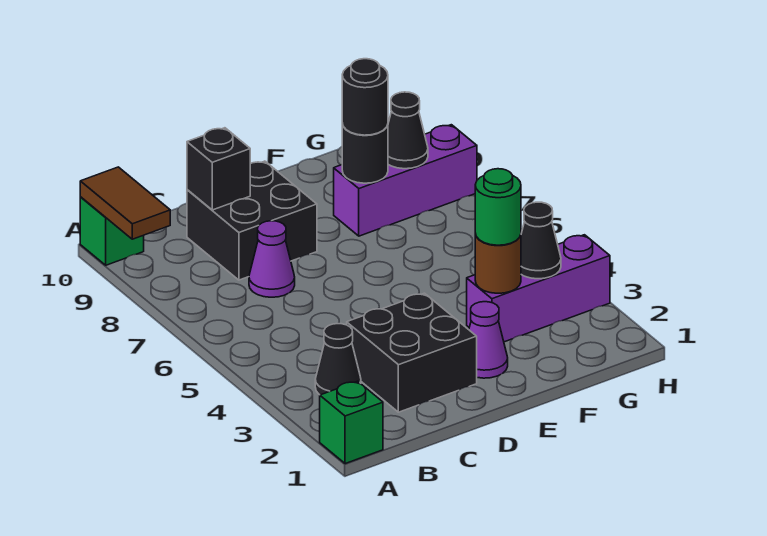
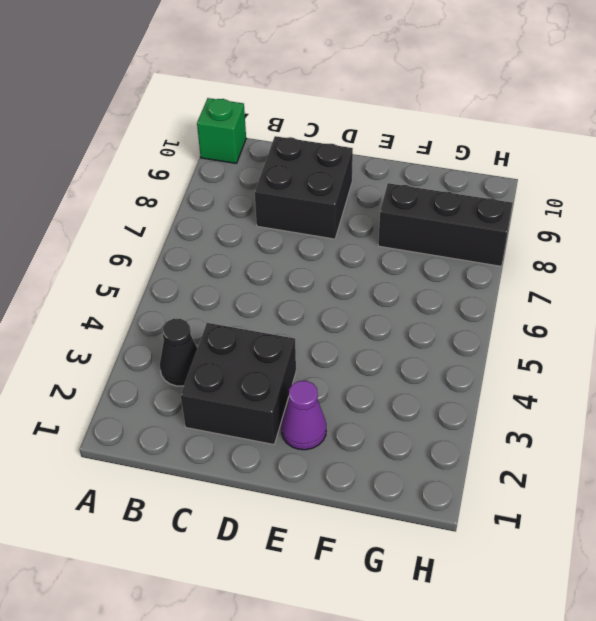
black 1x3 brick [378,183,513,266] -> purple 1x3 brick [334,125,477,236]
none -> green 1x1 brick [320,381,383,464]
none -> purple 1x1 cone [249,221,295,297]
none -> purple 1x3 brick [467,235,610,342]

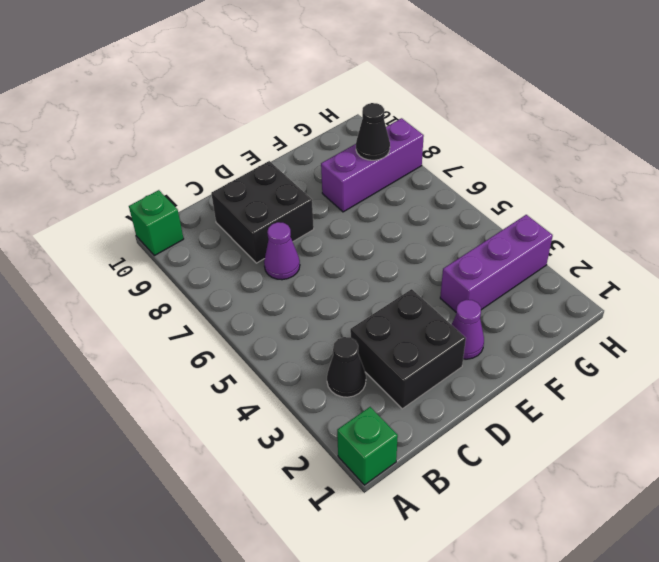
none -> brown 1x2 tile [80,167,170,239]
none -> black 1x1 brick [187,128,250,210]
none -> brown 1x1 round brick [475,234,521,293]

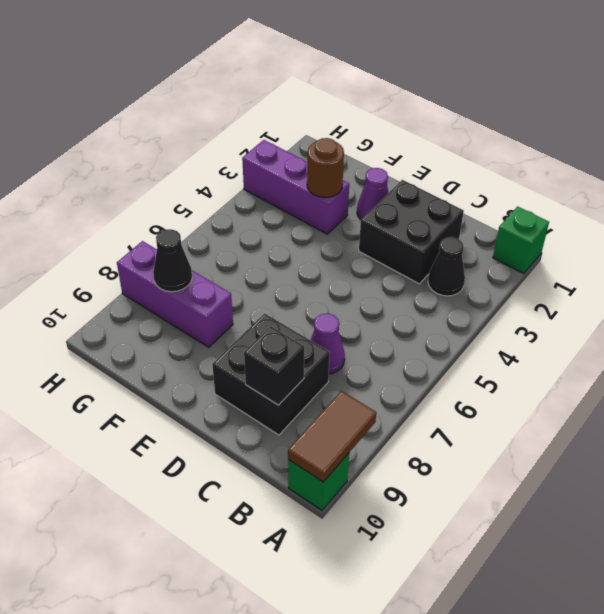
none -> black 1x1 round brick [342,124,388,183]
none -> black 1x1 cone [521,202,561,279]
none -> green 1x1 round brick [475,169,521,245]

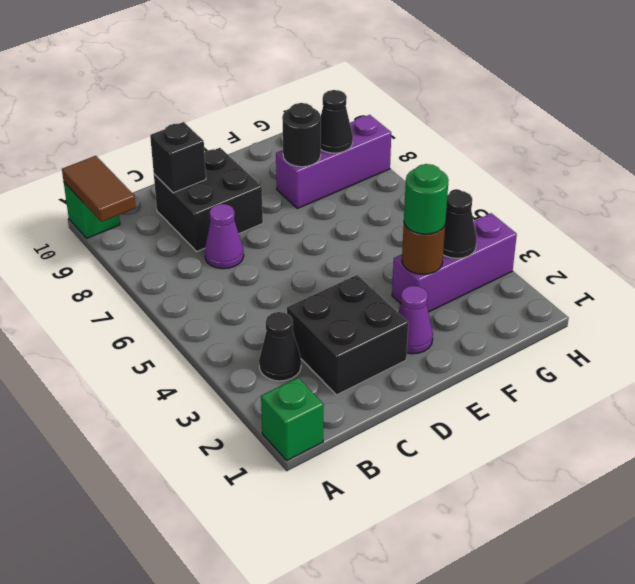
none -> black 1x1 round brick [342,59,388,135]

